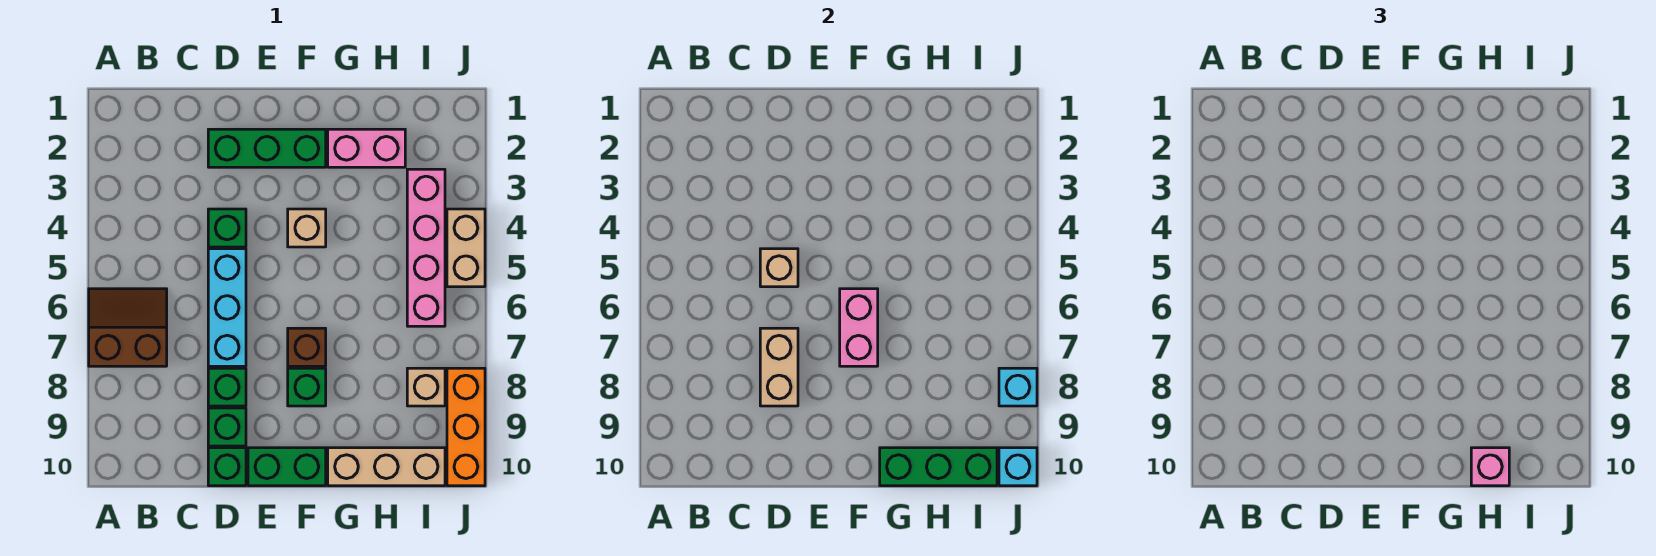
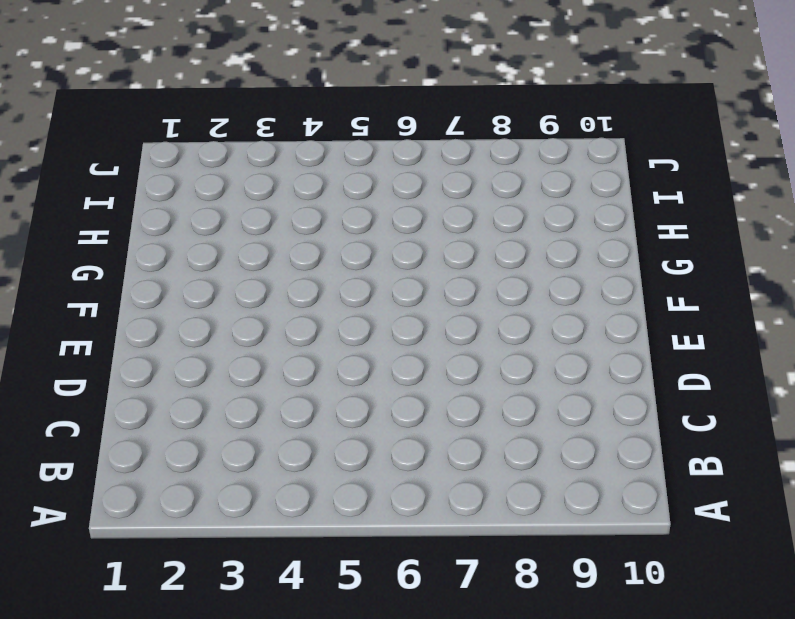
none -> brown 2x2 slope [89,289,167,366]
none -> green 1x3 brick [208,129,326,167]
none -> green 1x1 brick [208,209,246,247]

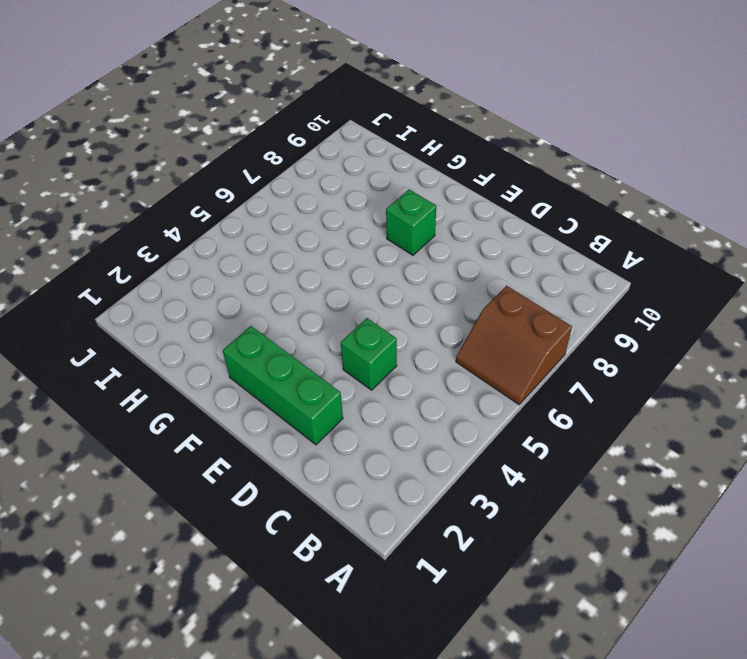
none -> cyan 1x3 brick [208,249,246,366]
none -> green 1x1 brick [208,368,246,406]
none -> green 1x1 brick [208,408,246,446]

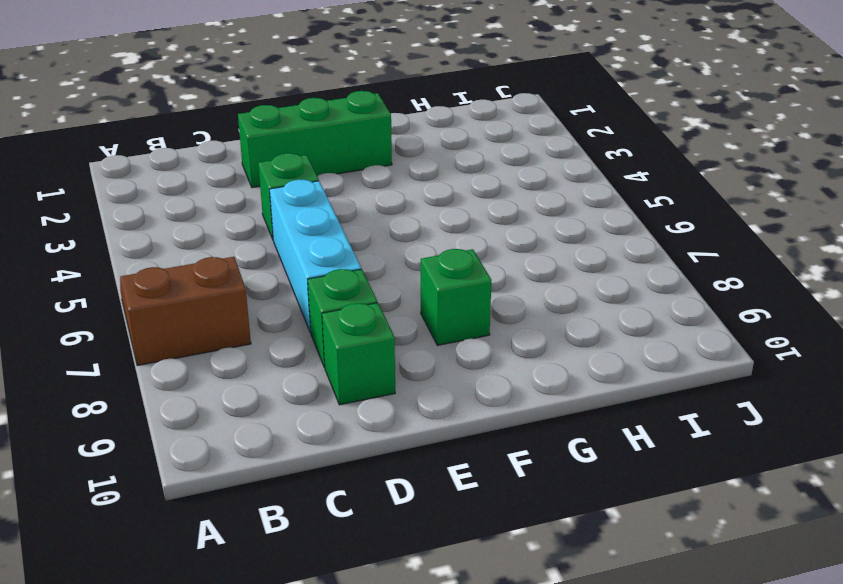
none -> green 1x1 brick [208,448,246,486]
none -> green 1x2 brick [248,448,326,486]
none -> tan 1x1 brick [288,209,326,247]

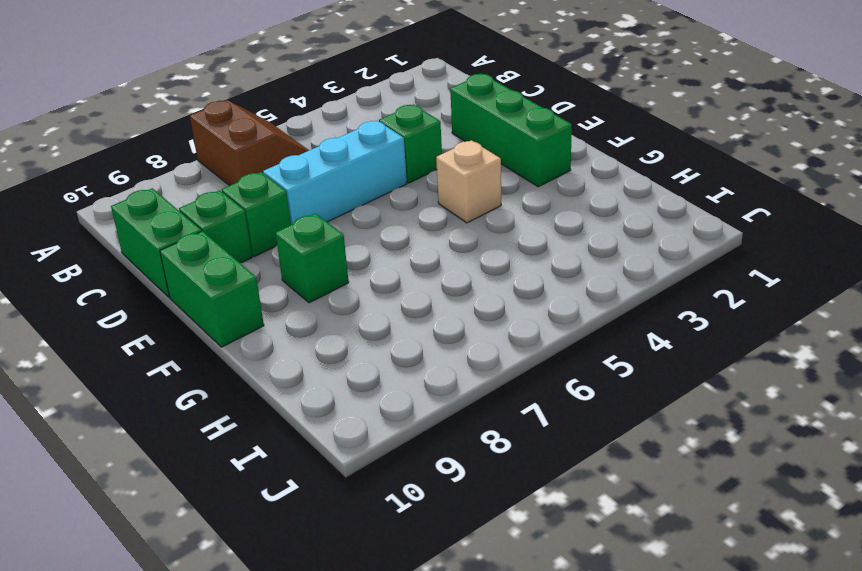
green 1x2 brick [111,188,201,297] -> green 1x1 brick [208,448,246,486]
none -> brown 1x1 brick [288,328,326,366]
none -> pink 1x2 brick [328,129,405,167]
none -> tan 1x3 brick [328,448,445,486]

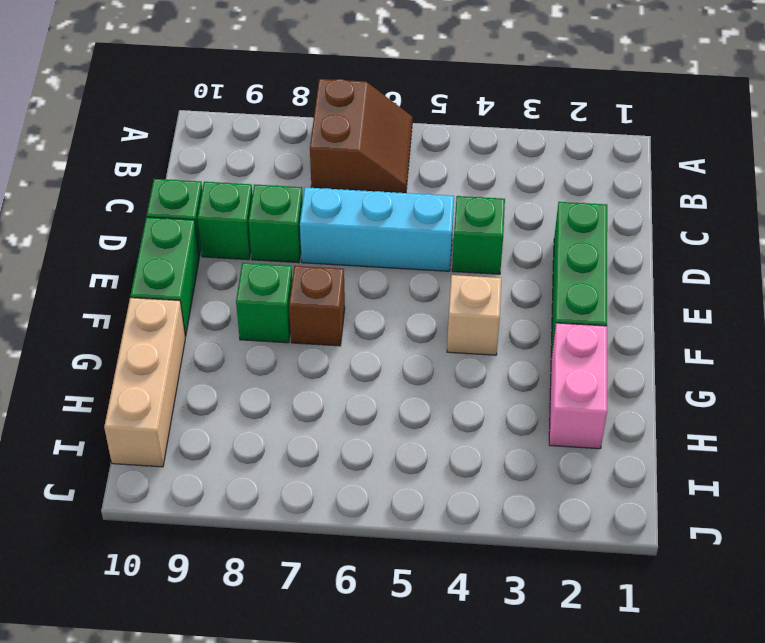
none -> pink 1x4 brick [407,169,445,326]
none -> tan 1x1 brick [407,368,445,406]
none -> tan 1x2 brick [447,209,485,287]

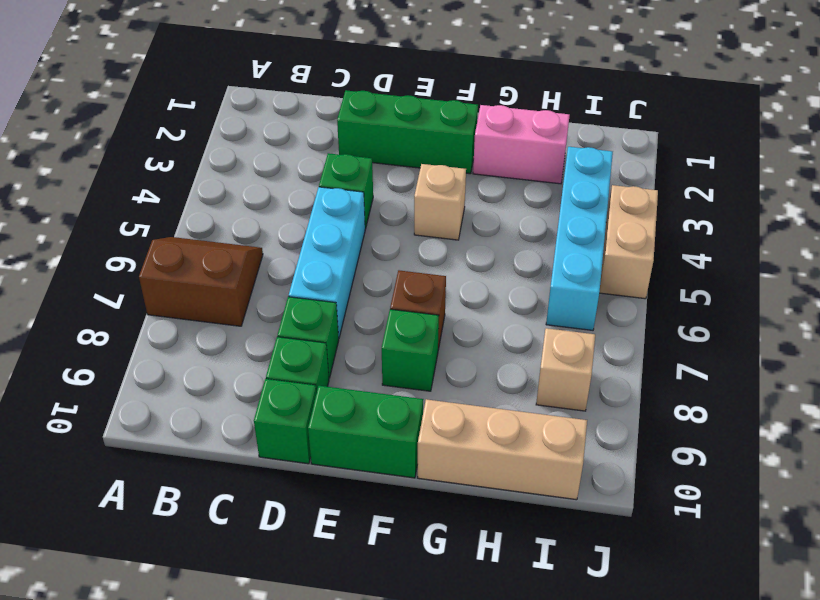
cyan 1x4 brick [546,147,613,330] -> pink 1x4 brick [407,169,445,326]
none -> orange 1x3 brick [447,368,485,486]
none -> tan 1x1 brick [760,249,798,287]
none -> tan 1x2 brick [760,328,798,406]

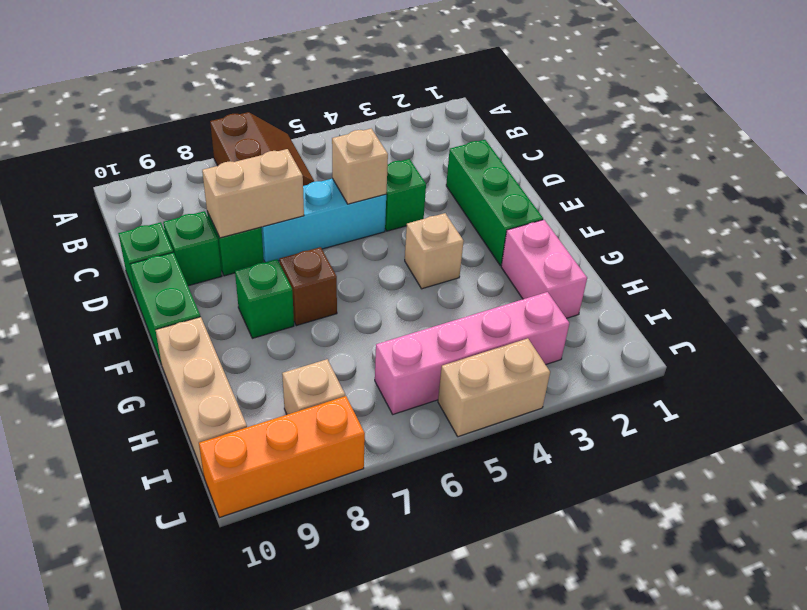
none -> pink 1x2 brick [840,289,878,366]
none -> green 1x3 brick [880,448,997,486]
none -> cyan 1x1 brick [999,368,1037,406]

